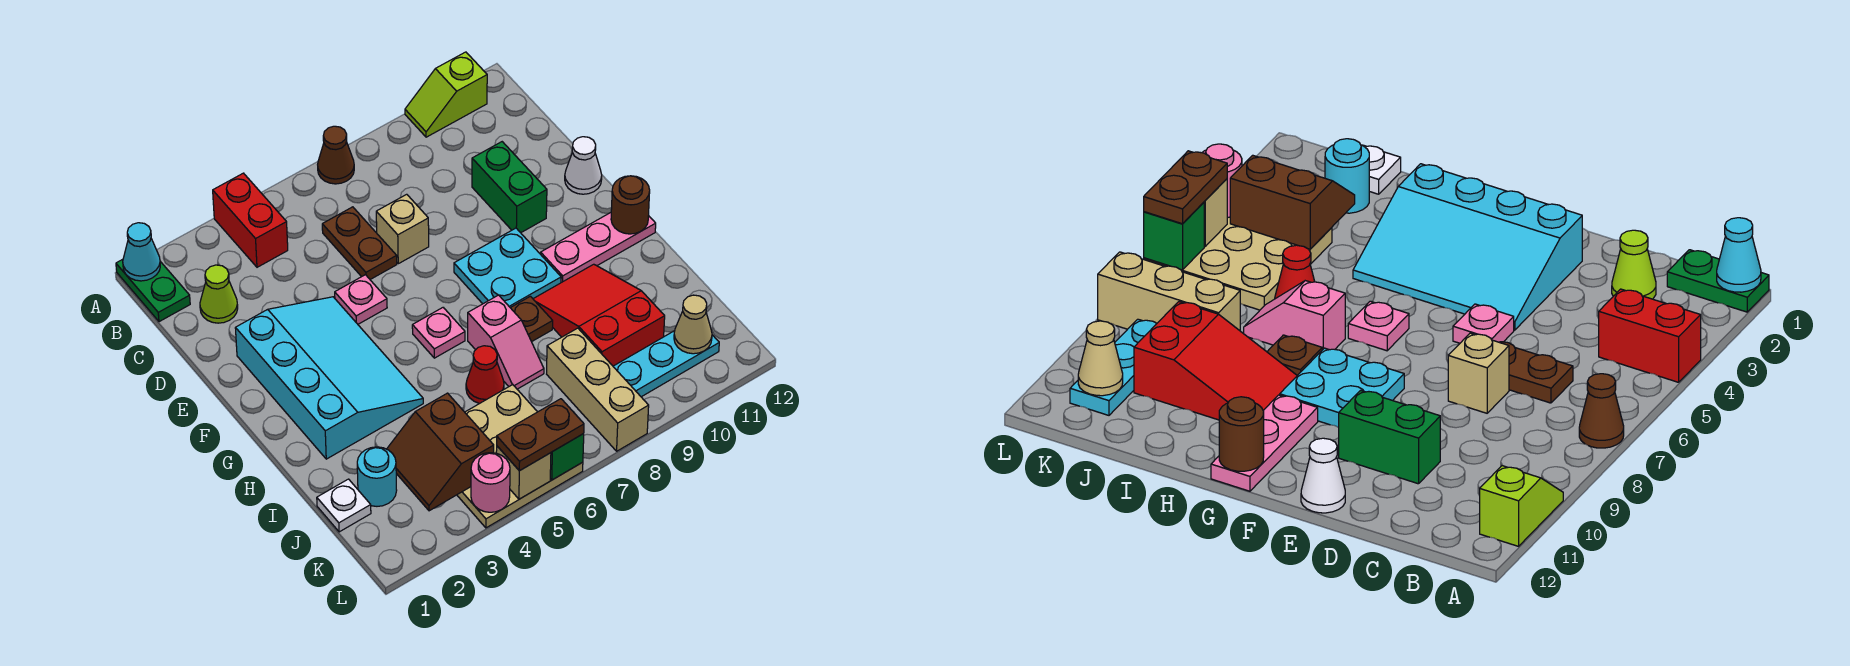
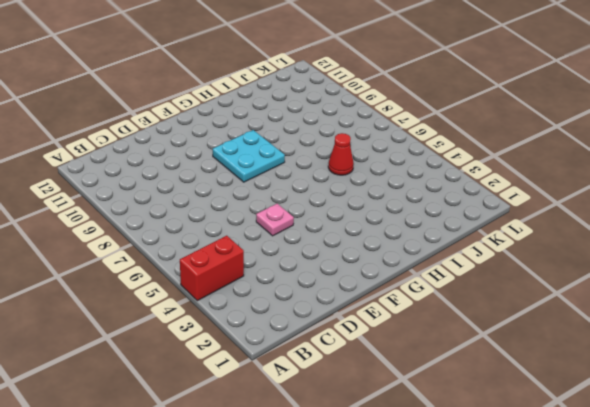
none -> green 1x2 plate [116,259,190,322]
none -> brown 1x1 cone [318,126,354,184]
none -> lime 1x2 slope [405,52,487,137]
none -> lime 1x1 cone [200,265,238,323]

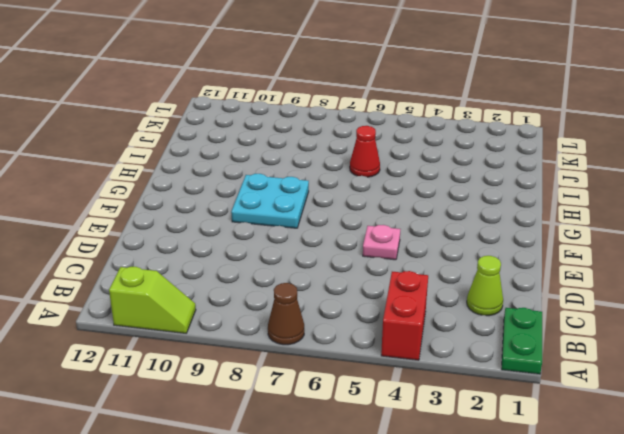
none -> brown 1x2 plate [322,207,397,279]
none -> tan 1x1 brick [376,194,429,264]
none -> green 1x2 brick [472,142,547,233]
none -> cyan 3x4 slope [235,297,423,459]

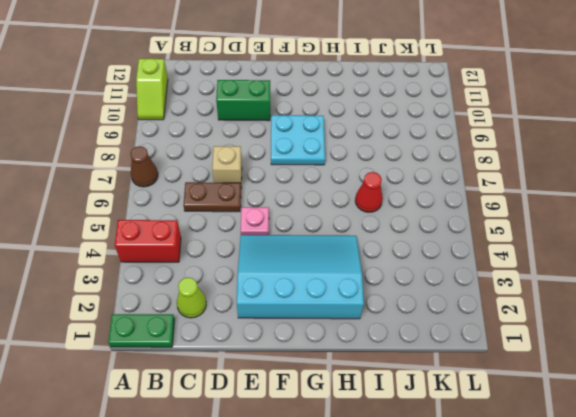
none -> white 1x1 cone [565,137,602,194]
none -> pink 1x1 plate [412,308,465,358]
none -> pink 1x3 plate [541,213,656,283]
none -> pink 1x2 slope [468,295,544,389]

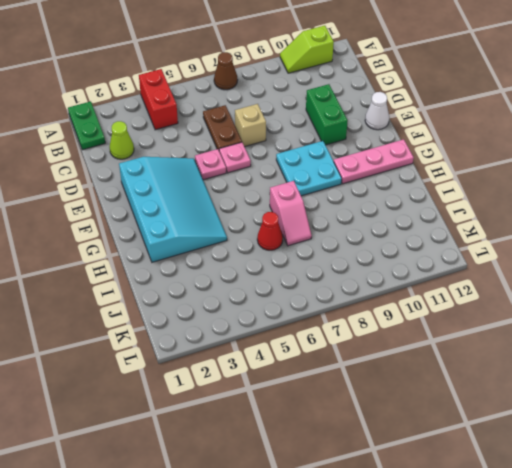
pink 1x1 plate [219,142,251,173] -> pink 1x1 plate moved to [412,308,465,358]
none -> brown 1x1 plate [511,296,553,342]
none -> red 2x3 slope [533,264,665,366]
none -> white 1x1 plate [317,479,371,532]
none -> cyan 1x1 round brick [357,447,397,506]

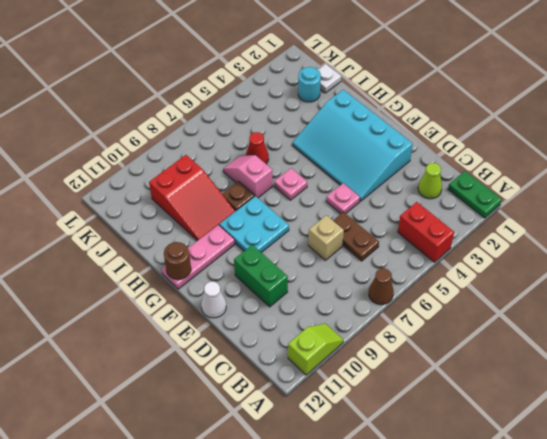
none -> tan 3x3 plate [457,385,583,528]
none -> tan 1x3 brick [547,328,649,451]
none -> cyan 1x3 plate [613,331,719,397]
none -> cyan 1x1 cone [123,223,160,281]

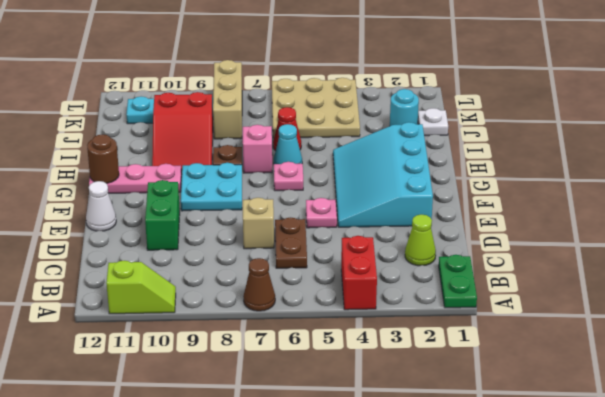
cyan 1x1 cone [274,124,302,164] -> cyan 1x1 cone moved to [123,223,160,281]
none -> brown 2x2 slope [387,393,494,511]
none -> tan 1x1 cone [674,295,712,354]
none -> pink 1x1 round brick [471,453,510,512]
none -> tan 1x1 brick [496,446,551,499]

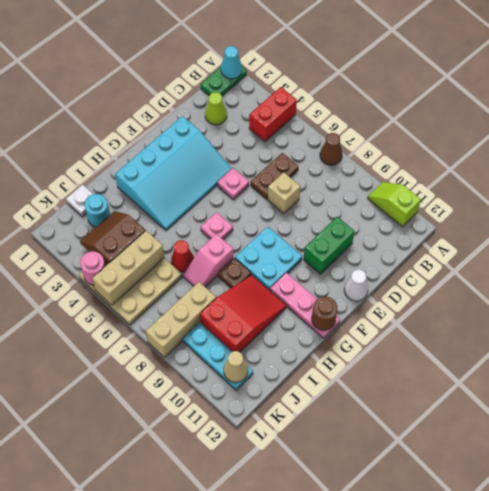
tan 1x3 brick [92,231,164,305] -> tan 1x1 brick [496,446,551,499]
none -> green 1x1 brick [550,434,584,480]
none -> brown 1x2 plate [497,399,584,471]

